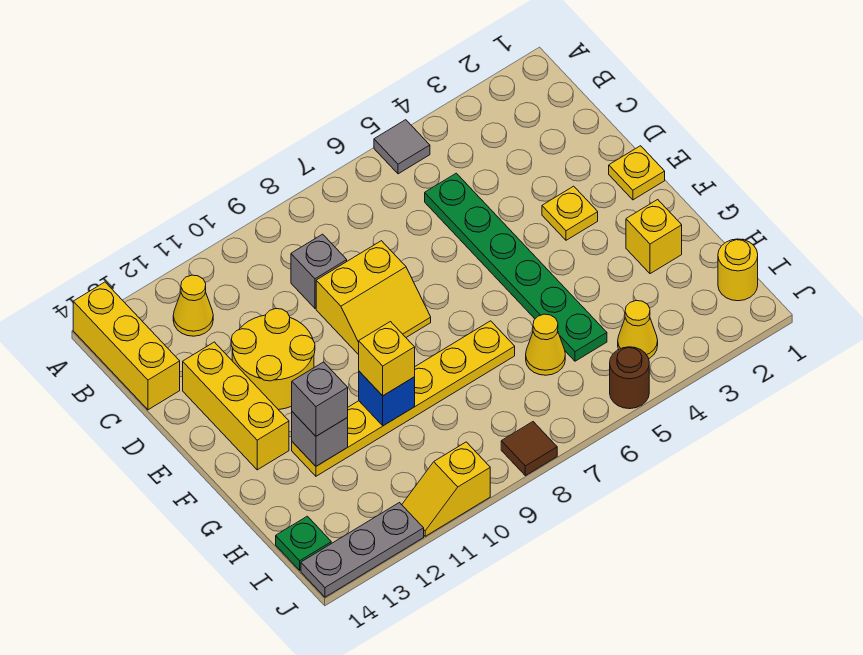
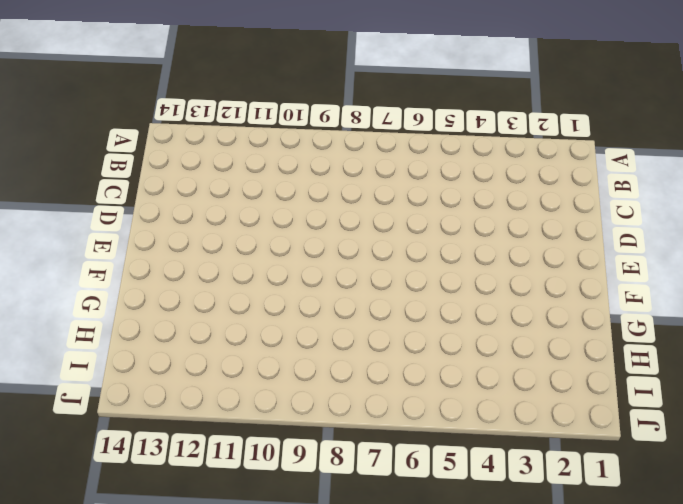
none -> grey 1x1 tile [374,120,430,174]
none -> yellow 1x3 brick [73,282,180,410]
none -> yellow 1x1 cone [173,275,213,336]

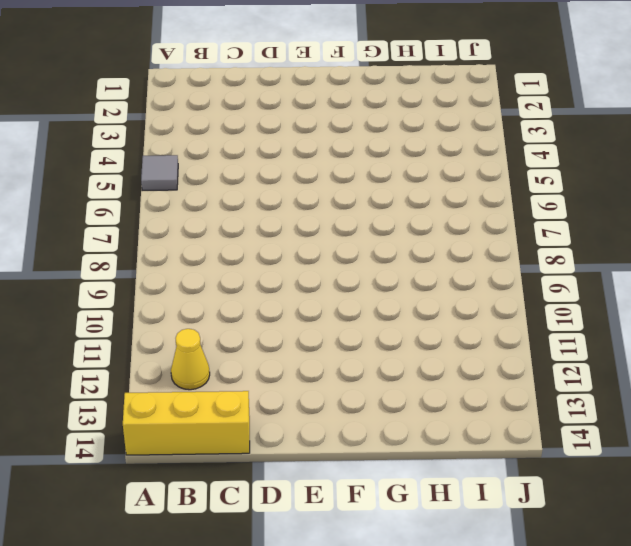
none -> green 1x6 plate [425,173,607,361]
none -> grey 1x1 brick [291,234,347,308]
none -> yellow 2x2 slope [316,241,431,355]

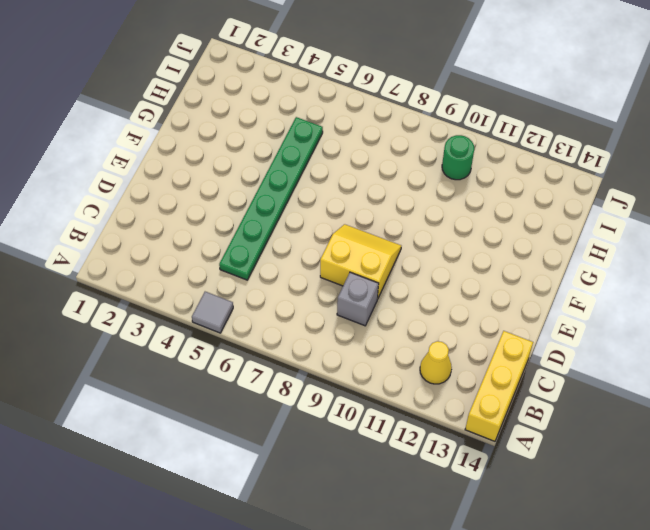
green 1x1 round brick [442,135,474,180] -> none
none -> yellow 2x2 round brick [231,309,315,410]
none -> yellow 1x3 brick [183,342,289,470]
none -> yellow 1x1 plate [609,146,665,200]

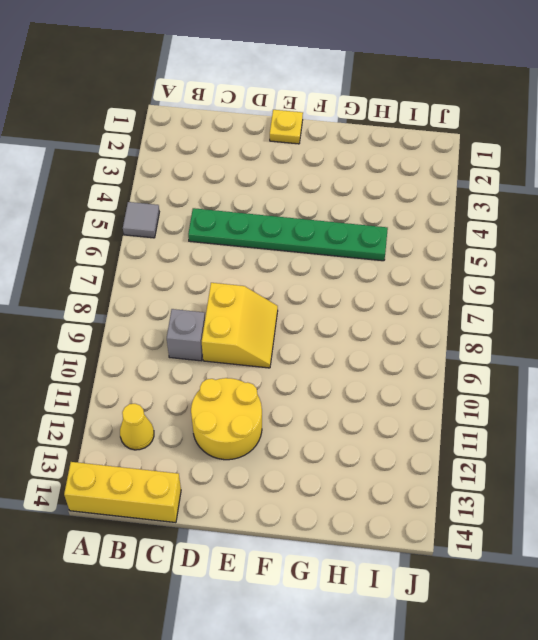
none -> yellow 1x3 brick [183,342,289,470]
none -> yellow 1x1 plate [542,186,598,240]
none -> yellow 1x1 brick [626,200,682,274]

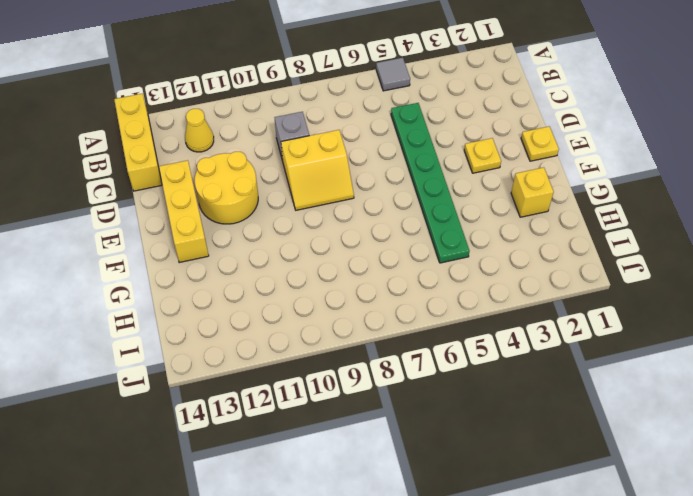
none -> yellow 1x6 plate [292,321,515,476]
none -> yellow 1x1 cone [526,314,565,375]
none -> yellow 1x1 round brick [718,239,758,301]

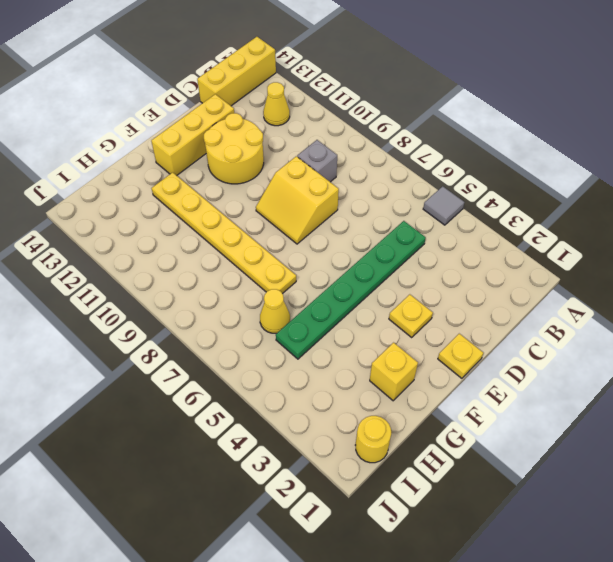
none -> yellow 1x1 cone [618,301,658,358]
none -> green 1x1 plate [276,516,331,570]
none -> brown 1x1 round brick [610,347,649,409]

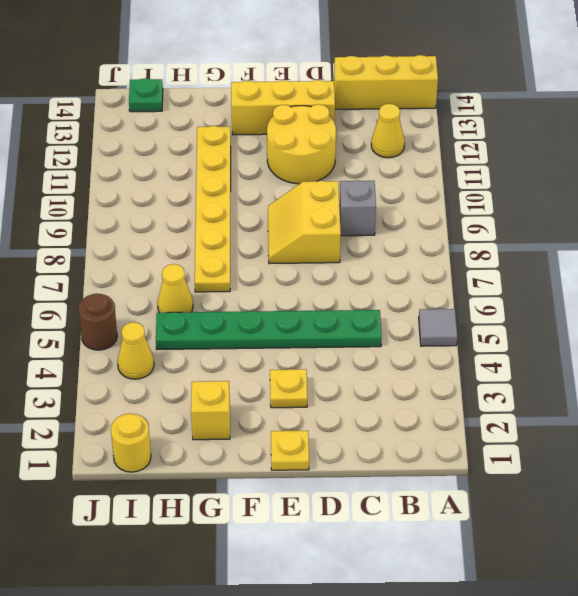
none -> brown 1x1 tile [501,422,557,476]
none -> yellow 1x2 slope [402,442,490,536]
none -> grey 1x3 plate [301,503,424,597]

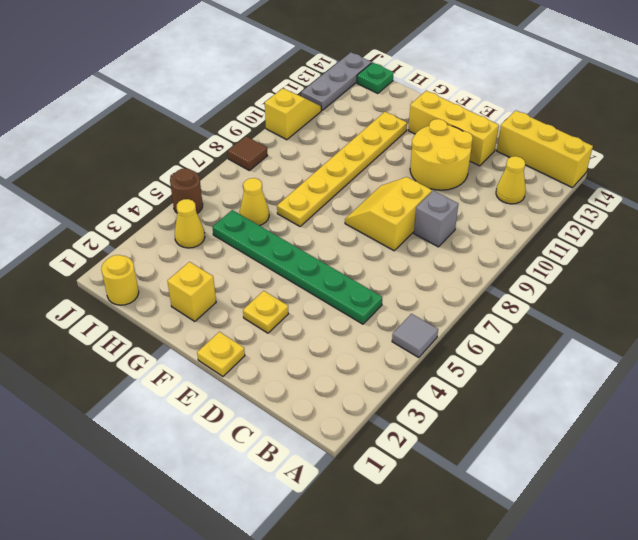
none -> blue 1x1 brick [359,371,415,426]
none -> grey 1x1 brick [292,412,348,466]
none -> yellow 1x1 brick [359,322,415,396]

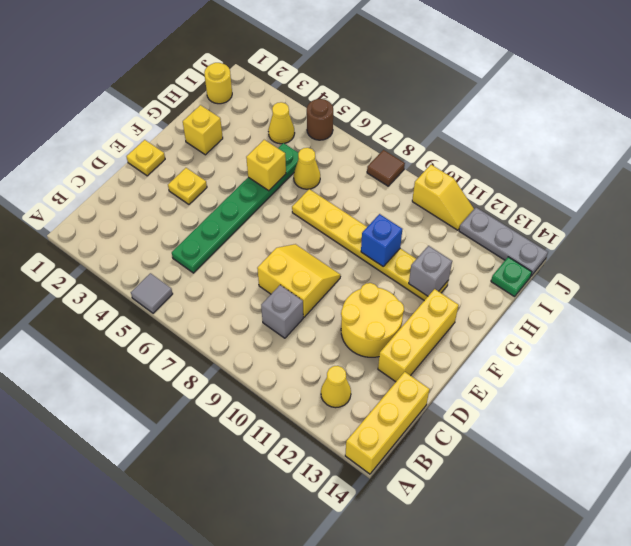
yellow 1x1 brick [246,140,286,191] -> yellow 1x1 brick moved to [359,322,415,396]
none -> grey 1x1 brick [292,362,348,436]

